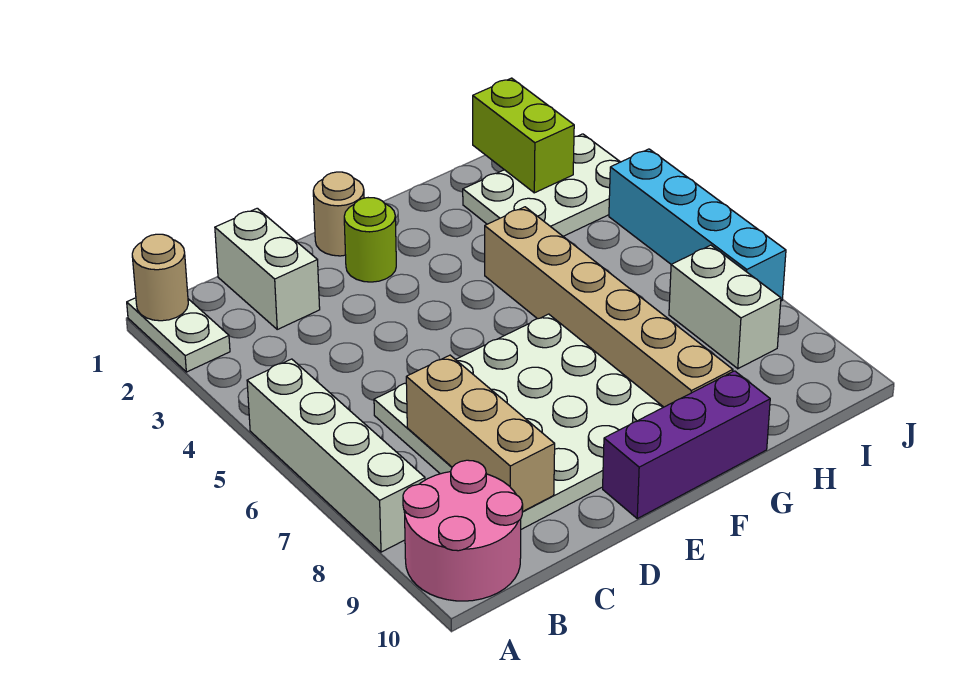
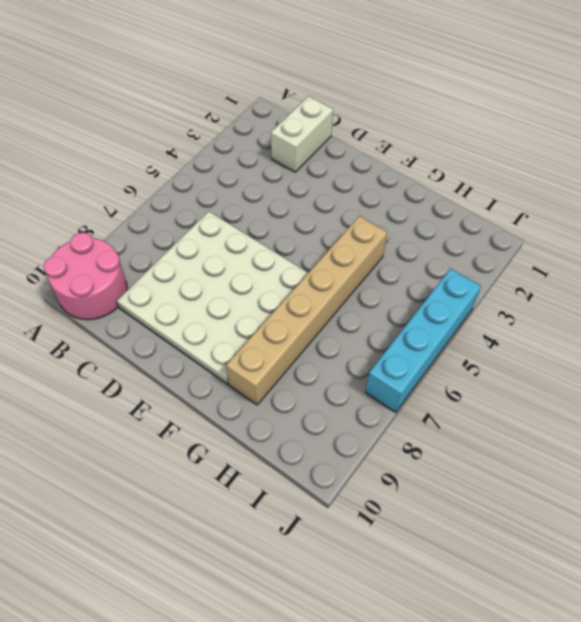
none -> white 1x2 plate [127,298,230,372]
none -> white 1x4 brick [247,359,425,552]
none -> tan 1x1 round brick [313,172,364,256]

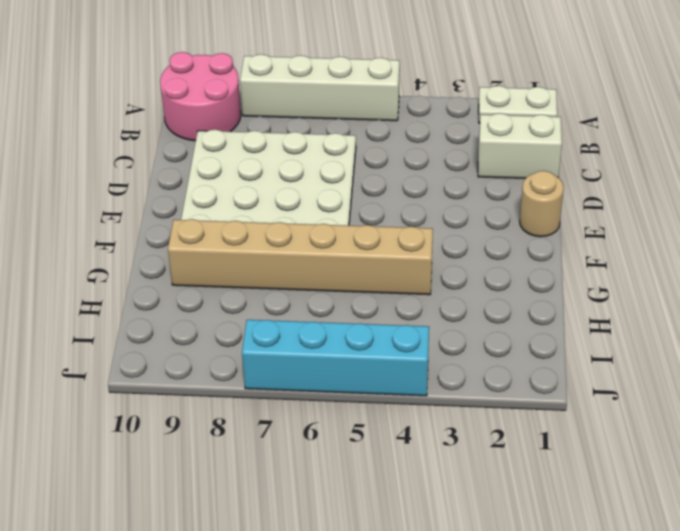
none -> lime 1x1 round brick [344,198,396,282]
none -> purple 1x3 brick [603,371,770,519]
none -> white 2x3 plate [463,134,620,236]

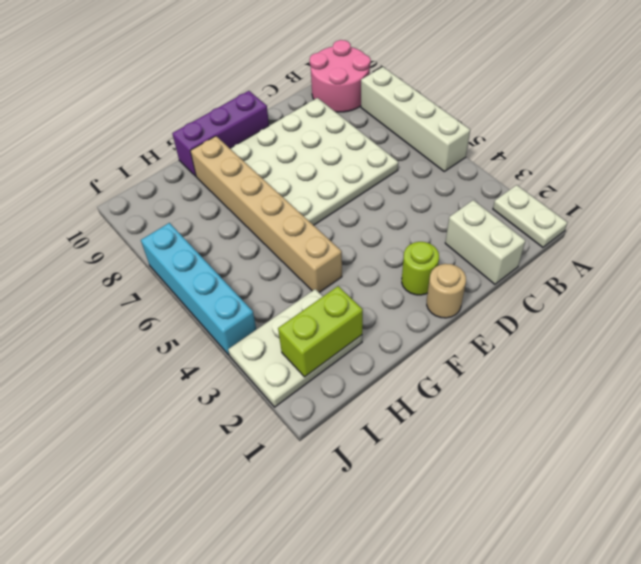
lime 1x2 brick [278,286,363,377] -> lime 1x2 brick turned to [473,78,574,193]
none -> white 1x2 brick [669,245,781,369]
none -> tan 1x1 round brick [132,234,188,321]
none -> tan 1x3 brick [406,355,555,512]

